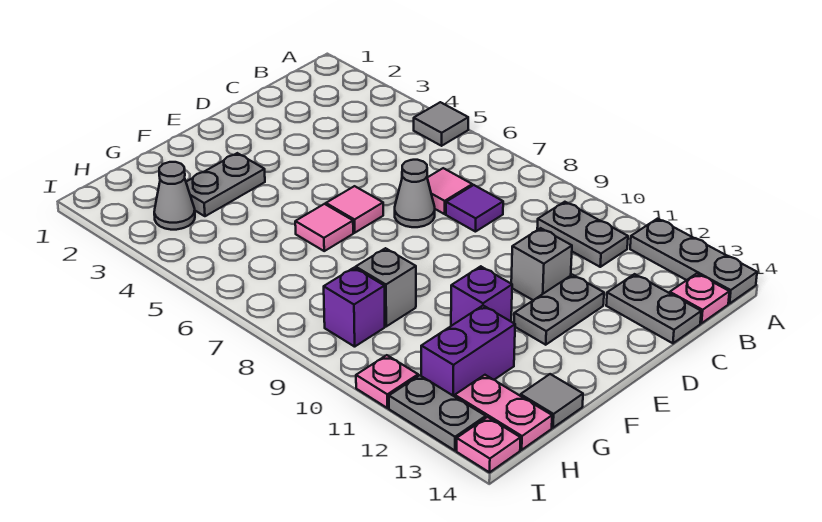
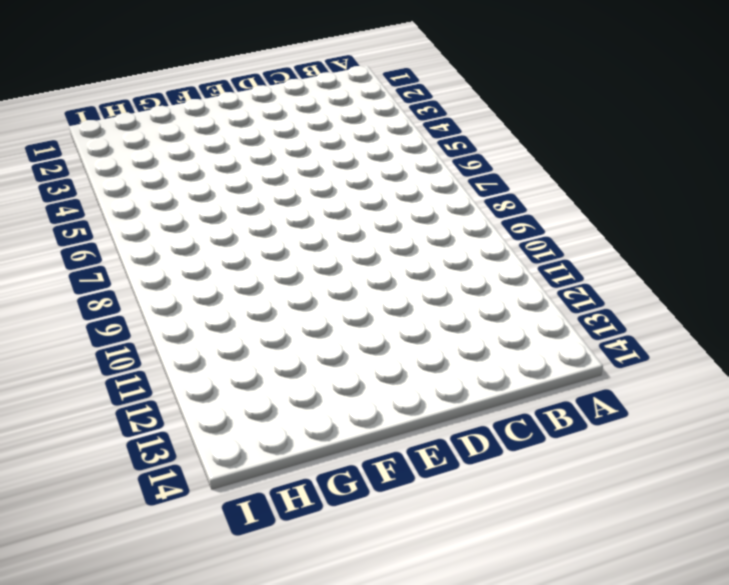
none -> grey 1x1 tile [414,102,468,146]
none -> grey 1x3 plate [630,219,757,304]
none -> grey 1x2 plate [537,202,628,267]

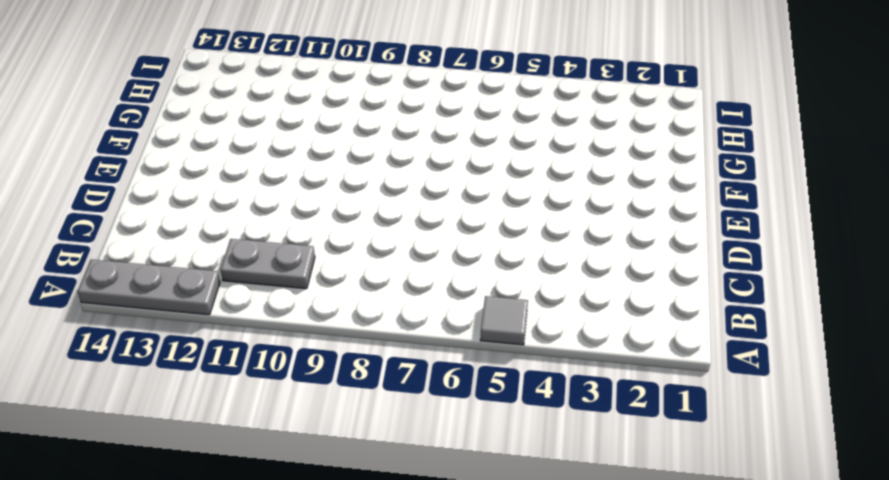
none -> pink 1x1 plate [670,273,729,323]
none -> pink 1x1 tile [427,168,472,214]
none -> purple 1x1 tile [446,185,503,232]

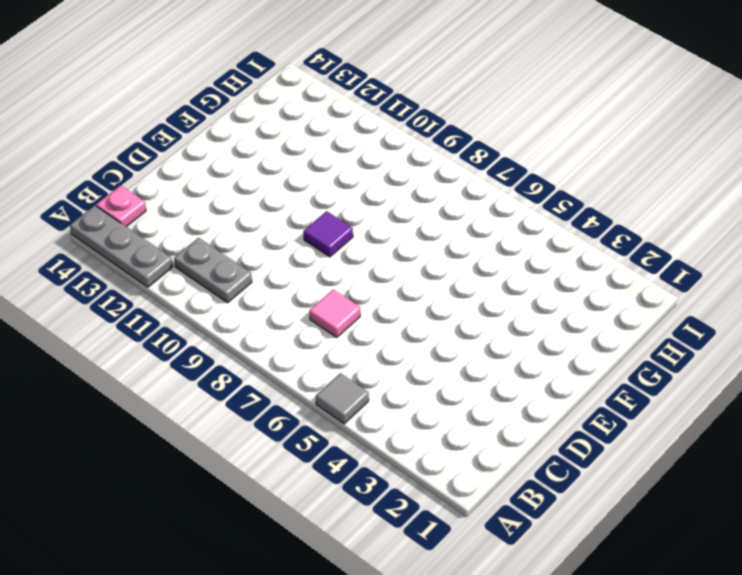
purple 1x1 tile [304,211,353,257] -> purple 1x1 tile moved to [446,185,503,232]
none -> grey 1x2 plate [606,274,701,343]
none -> grey 1x1 cone [395,160,435,227]
none -> grey 1x1 brick [511,228,572,300]

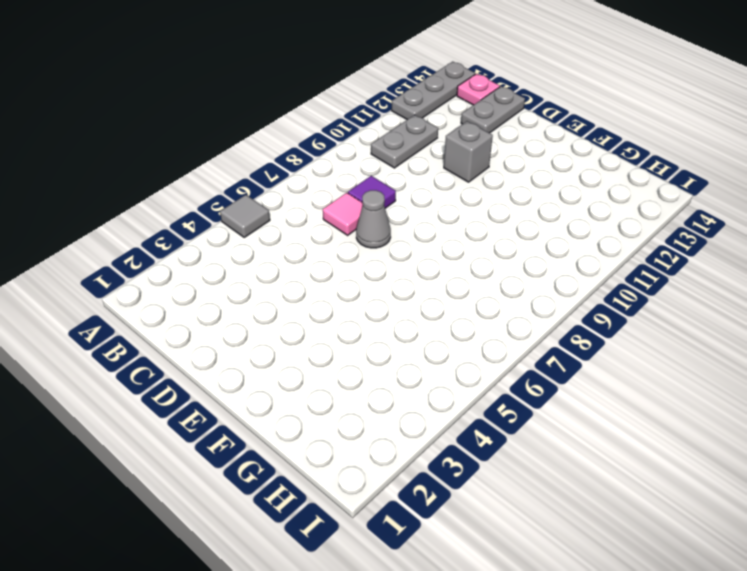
none -> grey 1x2 plate [514,275,604,345]
none -> pink 1x1 tile [326,186,383,233]
none -> grey 1x2 plate [186,153,265,216]

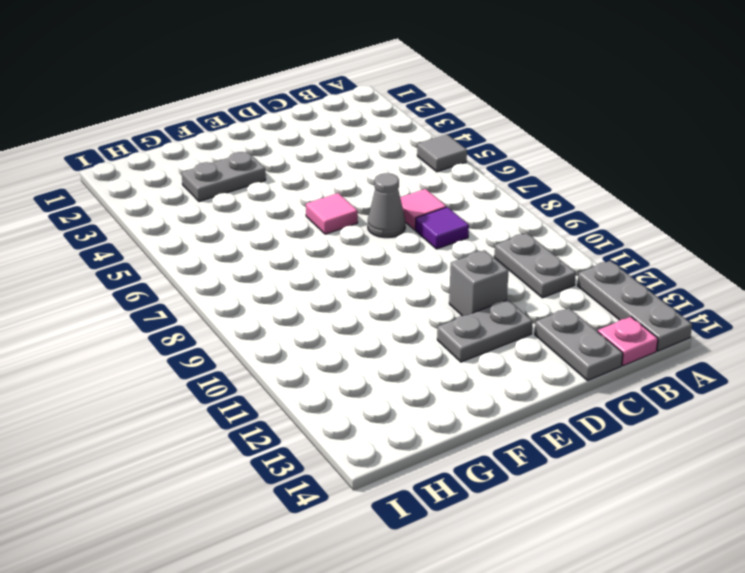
none -> pink 1x1 tile [295,204,353,251]
none -> purple 1x1 brick [451,266,512,326]
none -> grey 1x1 brick [356,248,416,326]

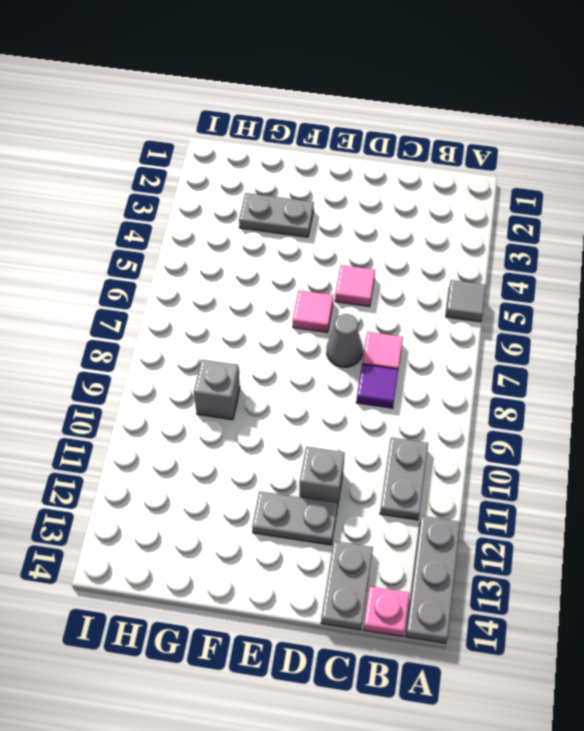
pink 1x1 tile [335,265,375,307] -> pink 1x1 tile moved to [295,204,353,251]
none -> purple 1x1 brick [451,266,512,326]
none -> purple 1x2 brick [421,306,515,396]
none -> grey 1x1 tile [521,374,583,428]

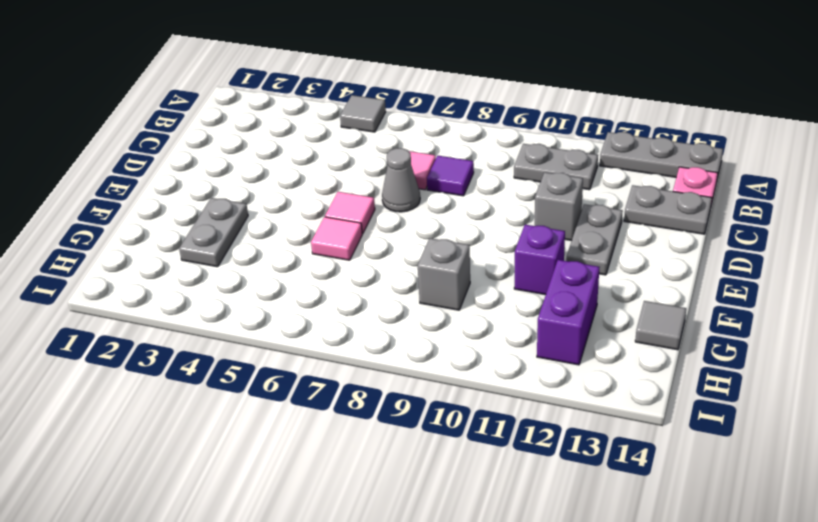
none -> grey 1x1 cone [154,162,195,230]
none -> purple 1x1 brick [324,268,385,347]
none -> pink 1x2 plate [455,375,552,450]

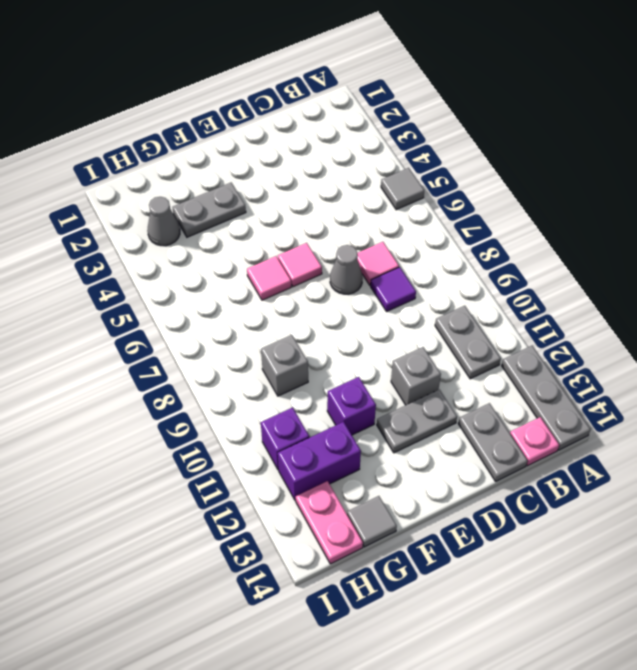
purple 1x1 brick [261,407,309,470] -> purple 1x1 brick moved to [324,268,385,347]
none -> pink 1x1 plate [356,355,418,408]
none -> grey 1x2 plate [389,375,486,451]
none -> pink 1x1 plate [457,417,521,472]

